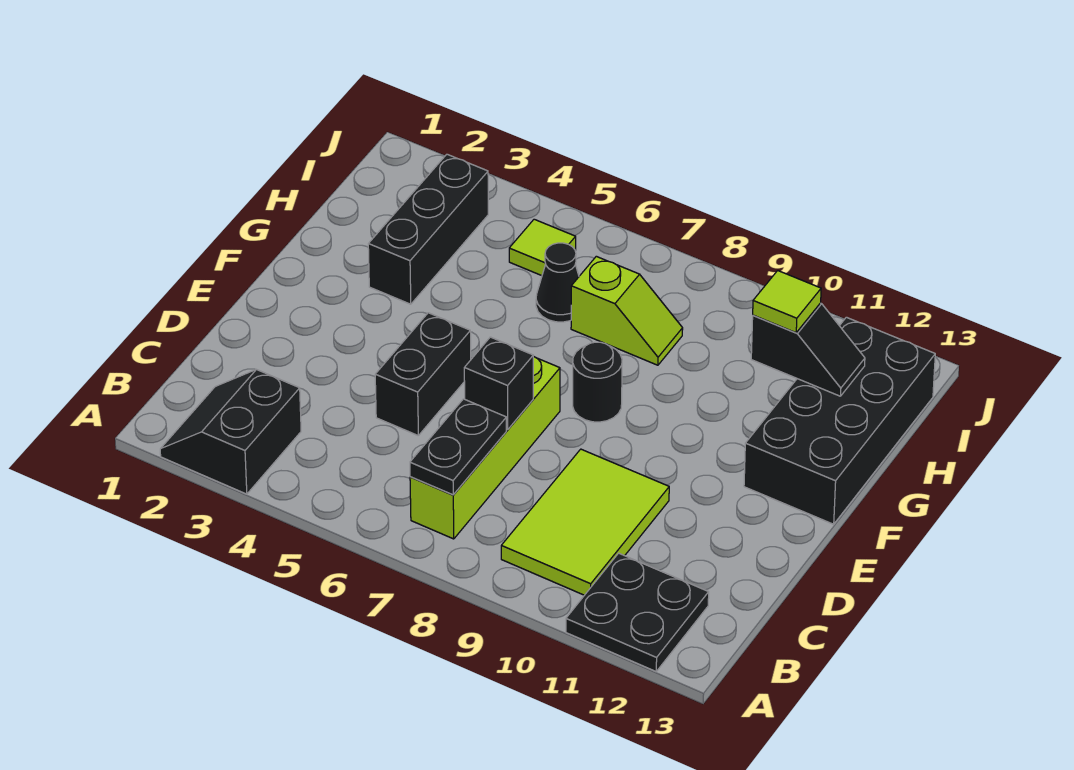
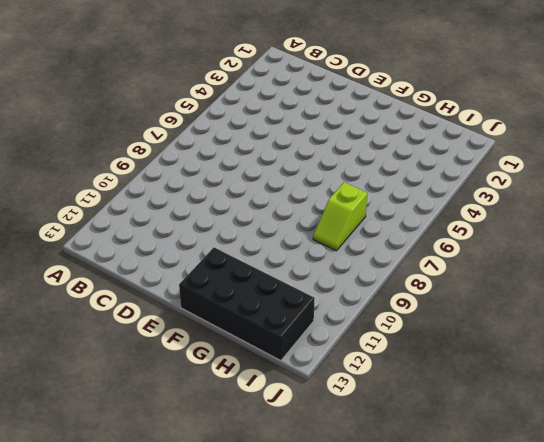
none -> black 2x2 slope [160,370,301,494]
none -> black 2x2 plate [566,553,709,671]
none -> lime 1x4 brick [410,356,560,539]

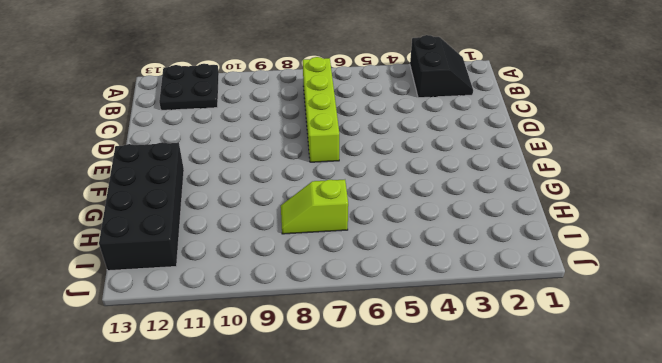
none -> lime 2x3 tile [501,449,669,595]
none -> black 1x2 brick [375,313,471,435]
none -> black 1x1 round brick [573,342,622,422]

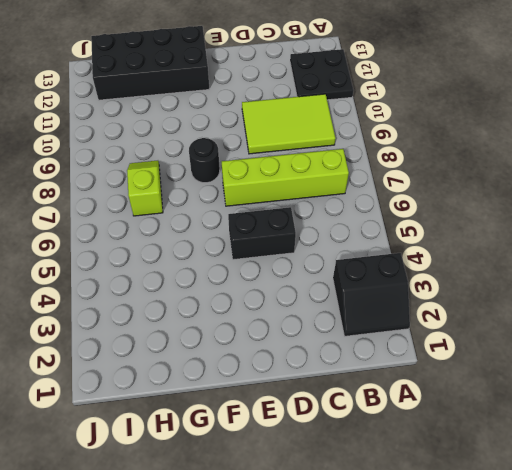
none -> black 1x3 brick [368,154,488,304]
none -> black 1x1 cone [536,243,579,322]
none -> lime 1x1 tile [509,219,576,276]

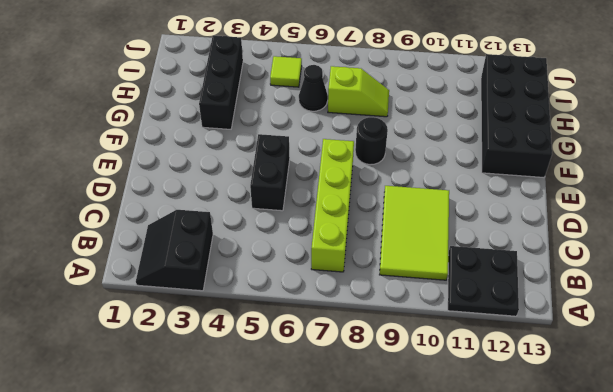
none -> black 1x2 plate [410,399,506,495]
none -> black 1x1 brick [464,337,533,430]
none -> black 1x2 slope [751,303,865,396]

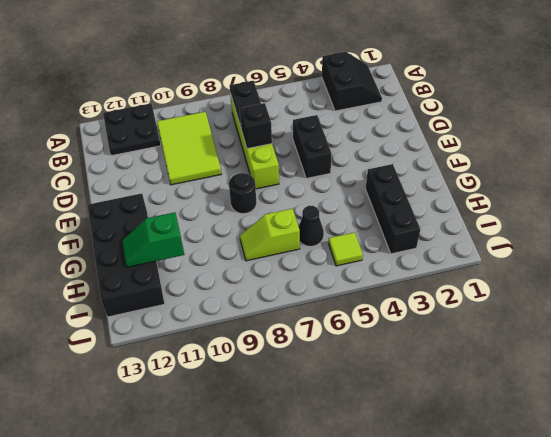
green 1x2 slope [122,212,185,267] -> black 1x2 slope [751,303,865,396]
none -> lime 1x1 tile [753,271,821,333]

